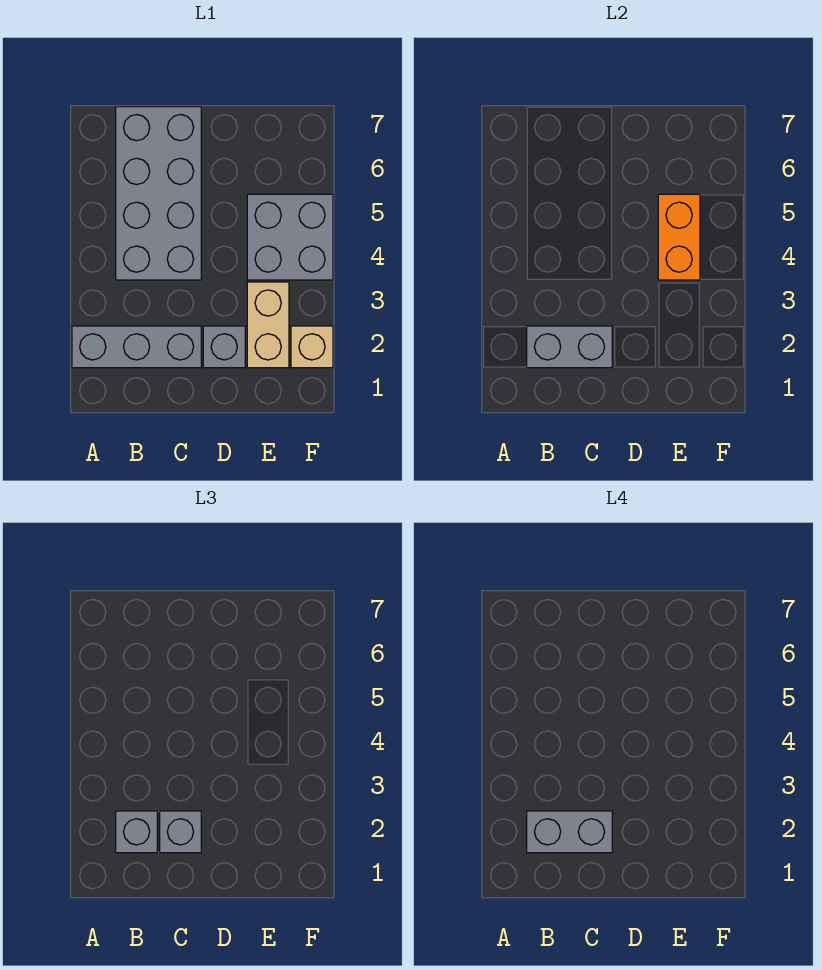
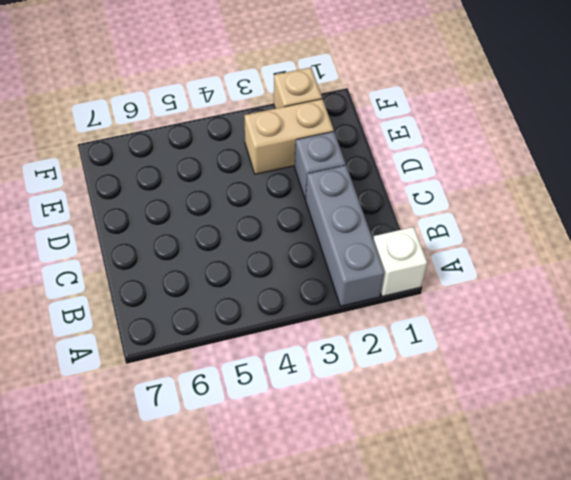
white 1x1 brick [373,227,427,296] -> none
none -> grey 2x4 brick [116,107,201,280]
none -> grey 2x2 brick [247,194,333,280]

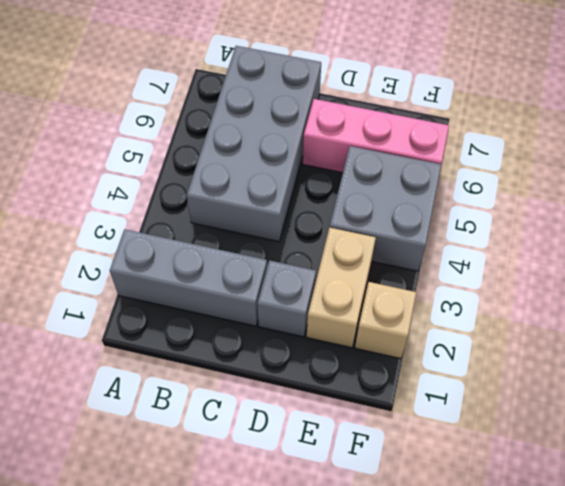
pink 1x3 brick [303,99,449,173] -> none
none -> grey 1x2 brick [527,326,612,368]
none -> orange 1x2 brick [658,194,700,280]

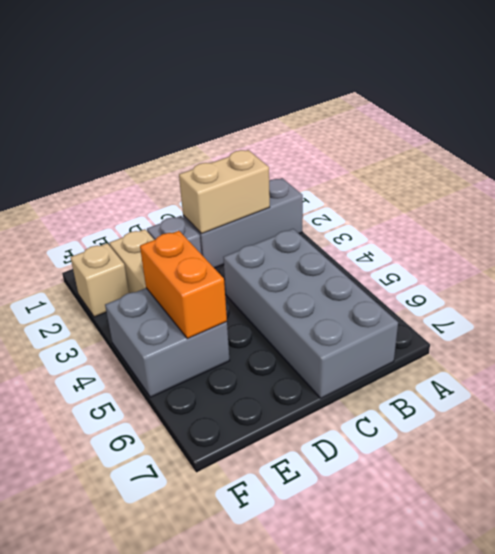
tan 1x2 brick [179,150,270,234] -> grey 1x2 brick [527,326,612,368]
none -> grey 1x1 brick [116,811,157,853]
none -> grey 1x1 brick [160,811,201,853]

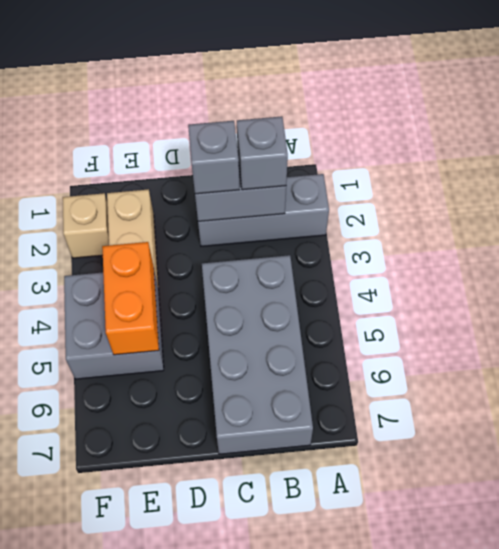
none -> grey 1x1 brick [203,326,245,368]
none -> grey 1x2 brick [527,811,612,853]

